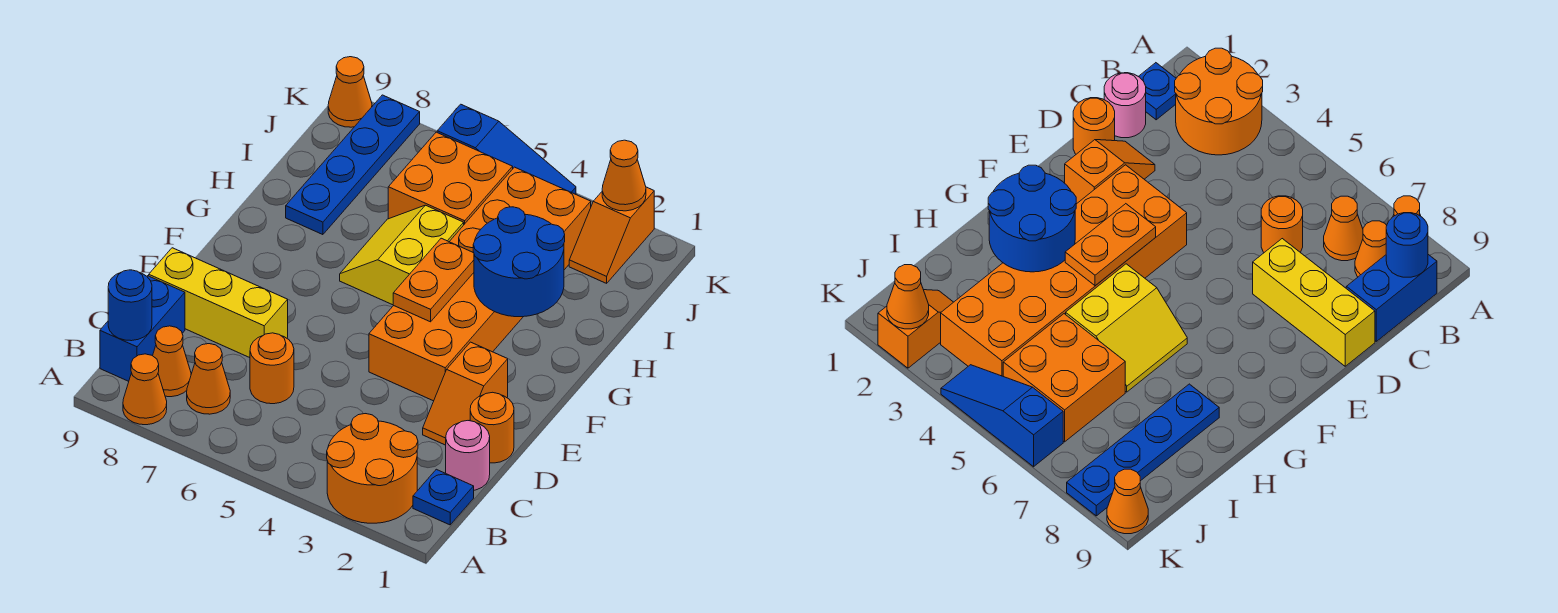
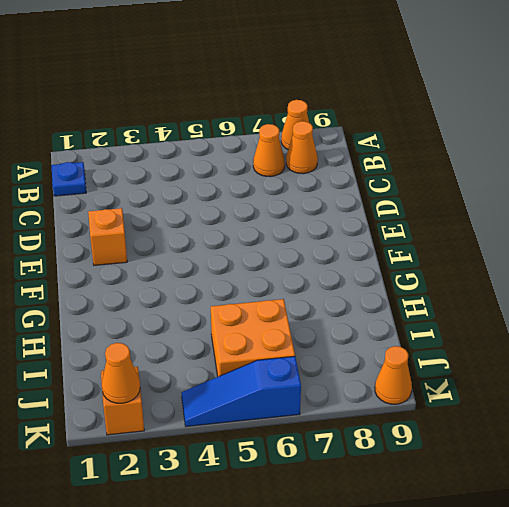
none -> orange 2x2 round brick [327,414,418,523]
none -> blue 1x2 brick [100,276,185,381]
none -> pink 1x1 round brick [446,421,490,490]

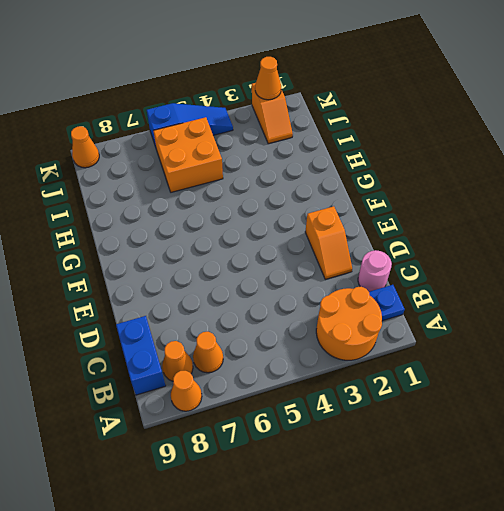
none -> orange 1x1 round brick [250,333,294,404]
none -> orange 1x1 round brick [470,392,514,463]
none -> yellow 1x3 brick [149,248,288,358]

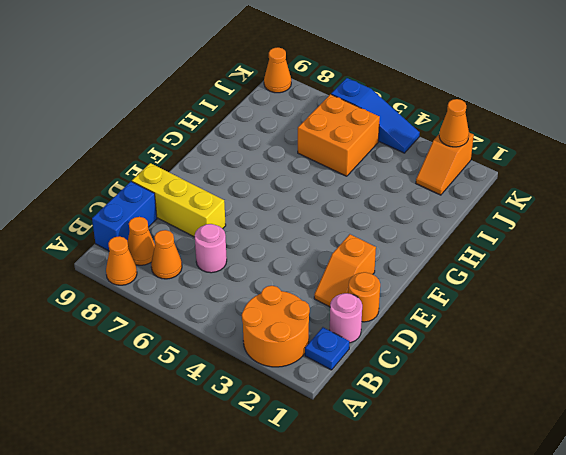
pink 1x1 round brick [195,224,227,273] -> orange 1x1 round brick [250,333,294,404]
none -> orange 2x6 brick [369,167,591,401]
none -> yellow 2x2 slope [340,205,464,305]
none -> blue 1x4 plate [286,95,420,235]

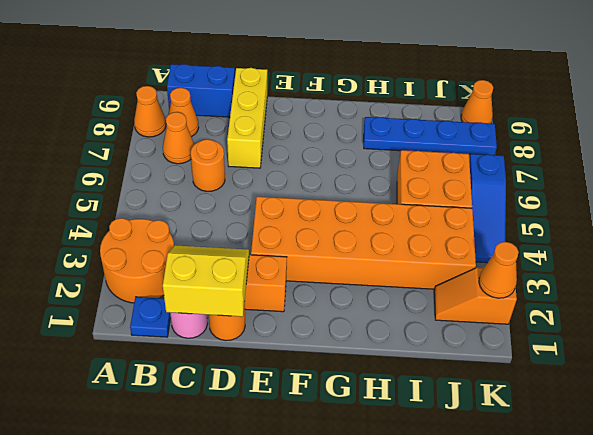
yellow 2x2 slope [163,245,249,317] -> yellow 2x2 slope moved to [340,205,464,305]
none -> blue 1x1 round brick [108,270,152,341]
none -> orange 1x2 plate [393,238,474,322]
none -> blue 2x2 round brick [473,207,565,317]

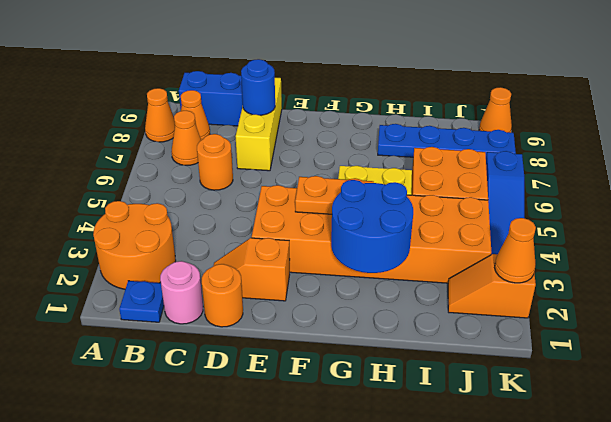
blue 1x1 round brick [241,59,275,115] -> blue 1x1 round brick moved to [108,270,152,341]

